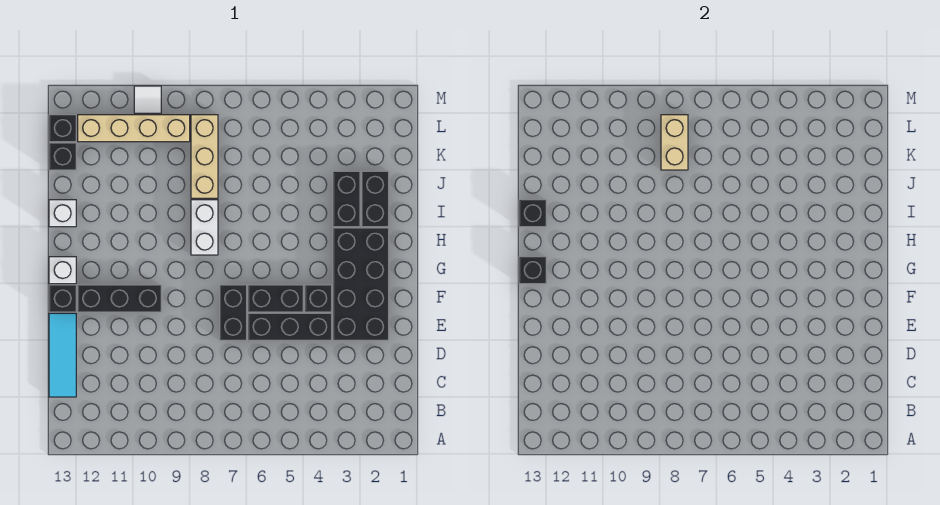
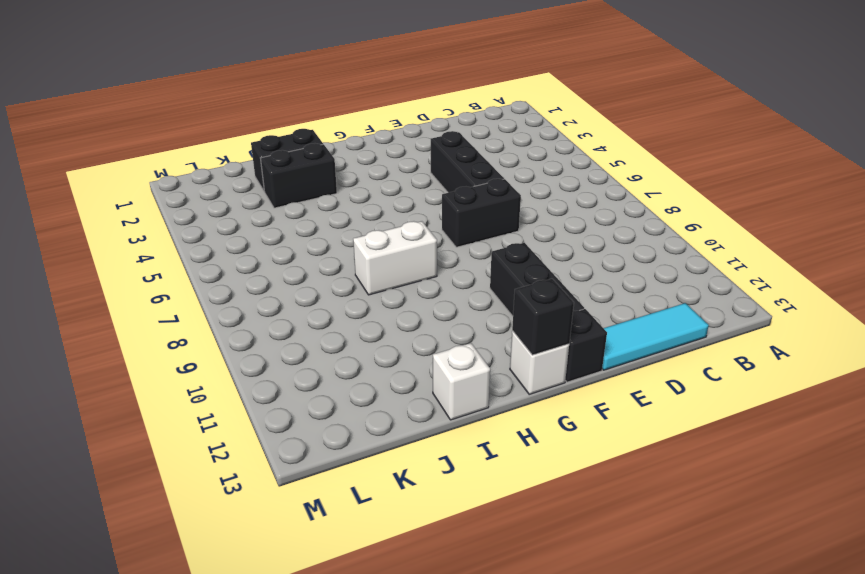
none -> black 2x4 brick [333,228,389,340]
none -> black 1x1 brick [305,285,332,312]
none -> black 1x2 brick [248,285,303,312]

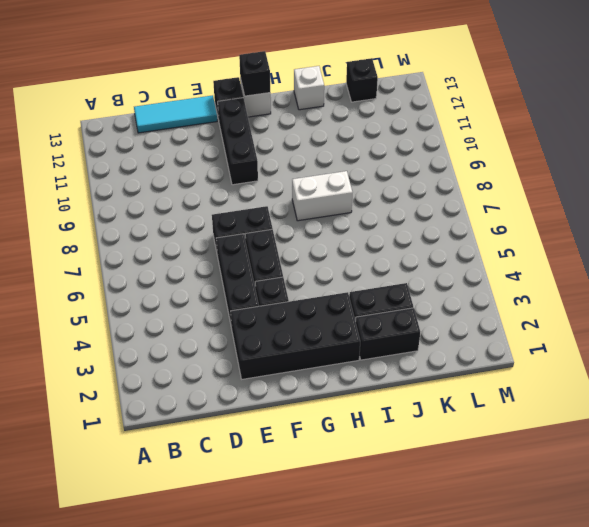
none -> tan 1x3 brick [191,115,218,198]
none -> tan 1x4 brick [78,115,190,142]
none -> black 1x1 brick [49,115,76,142]

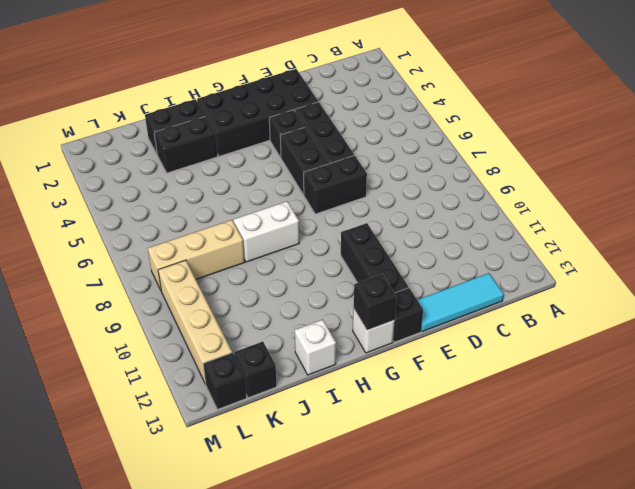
none -> white 1x1 tile [134,86,161,113]
none -> black 1x1 brick [519,200,546,227]
none -> tan 1x2 brick [661,115,688,170]

